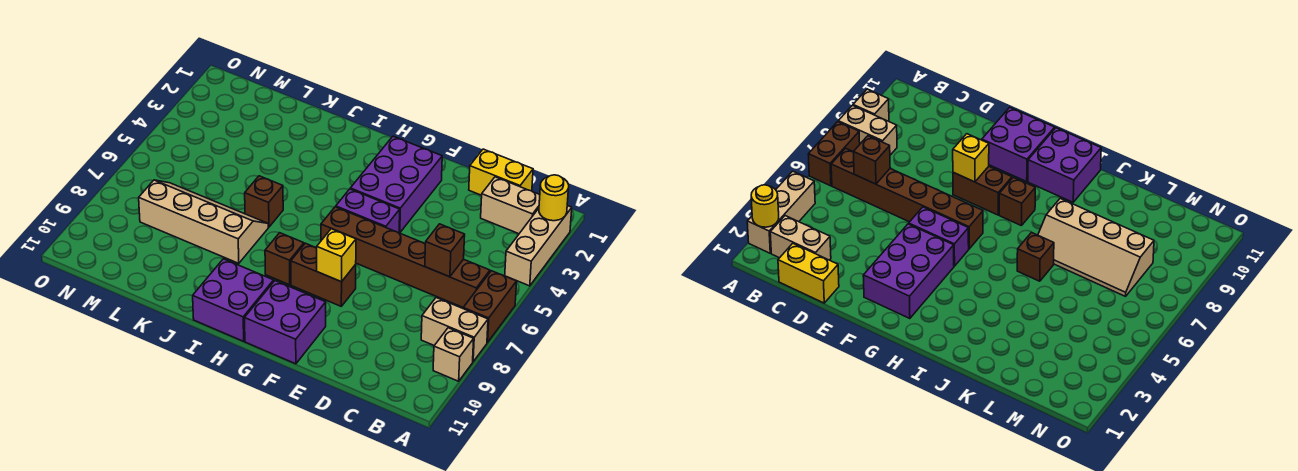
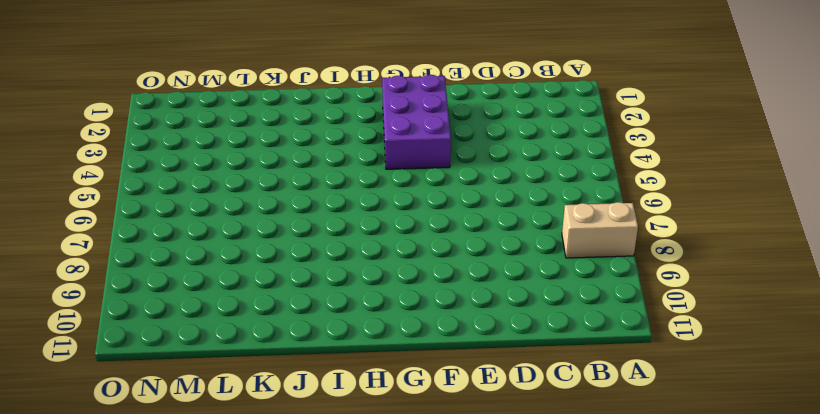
none -> tan 1x3 brick [505,206,572,286]
none -> brown 1x2 brick [463,271,517,343]
none -> tan 1x1 brick [433,328,474,381]

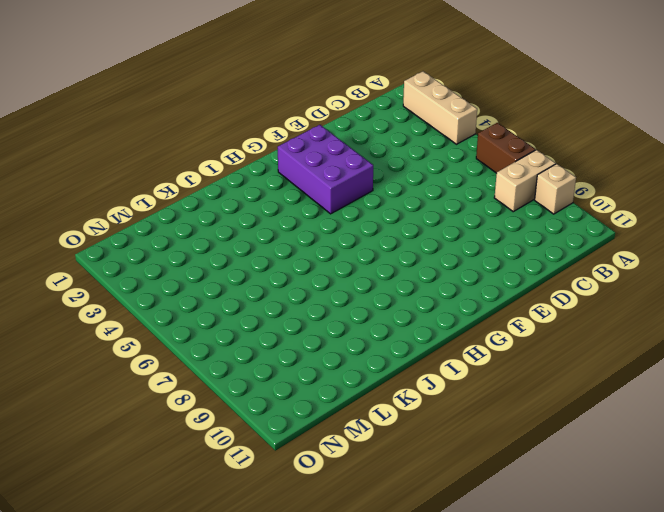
none -> tan 1x2 brick [481,177,540,234]
none -> brown 1x6 brick [321,207,490,307]
none -> yellow 1x2 brick [469,149,533,195]

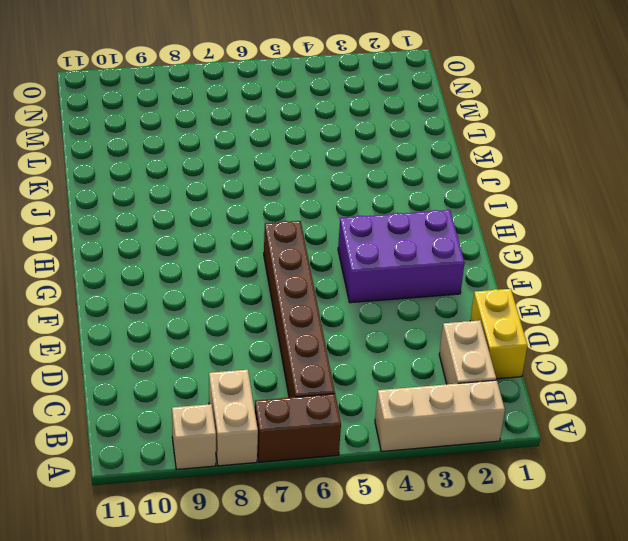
none -> purple 1x2 brick [336,189,400,233]
none -> brown 1x2 brick [291,243,356,306]
none -> purple 2x2 brick [244,281,326,364]

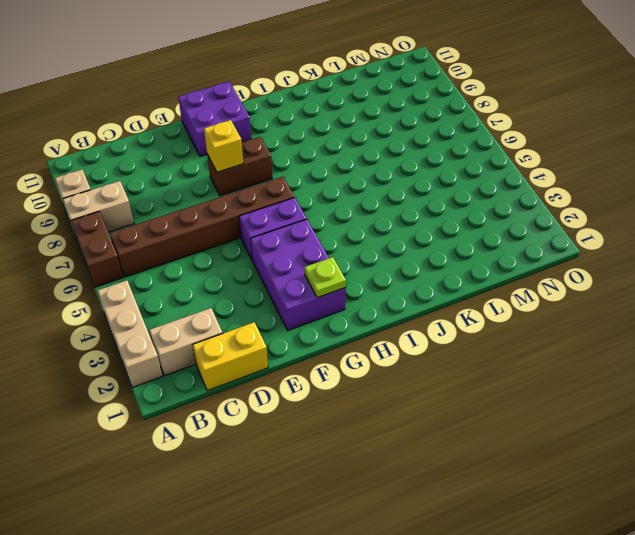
lime 1x1 plate [304,257,346,298] -> none
none -> brown 1x1 brick [265,233,304,285]
none -> purple 2x2 brick [193,259,274,341]
none -> brown 1x1 brick [245,176,283,227]

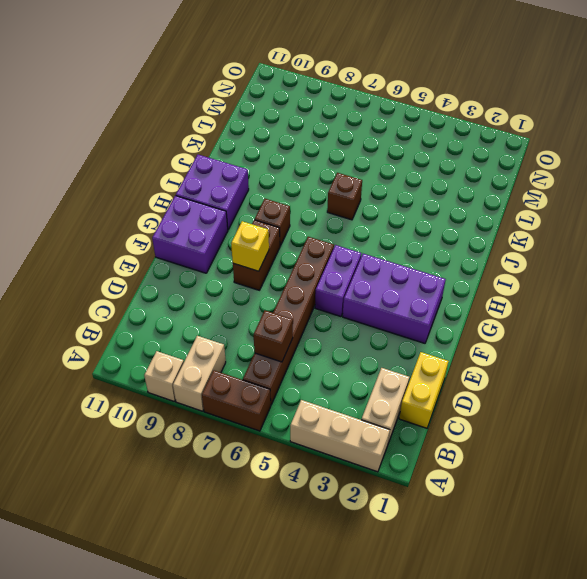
none -> tan 2x4 slope [139,180,268,263]
none -> yellow 1x1 round brick [539,175,569,221]

